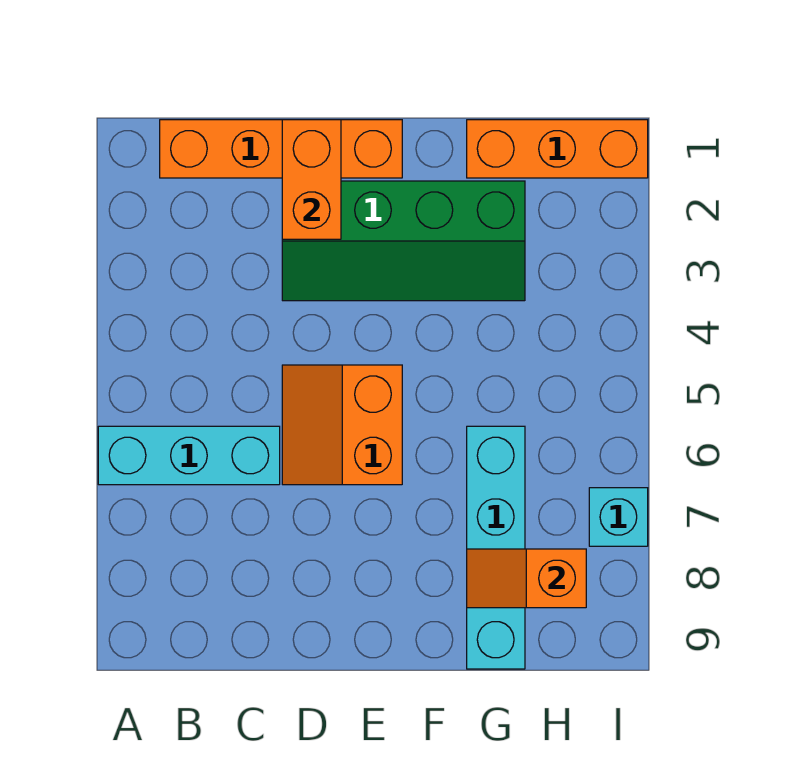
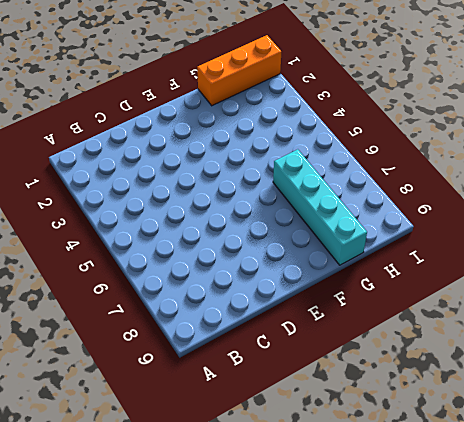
none -> cyan 1x3 brick [98,426,280,485]
none -> orange 1x4 brick [160,120,402,178]

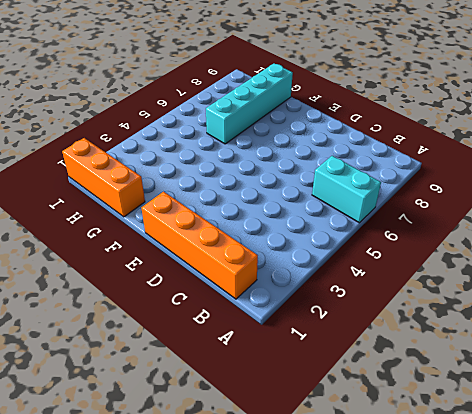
cyan 1x2 brick [312,156,381,223] -> cyan 1x3 brick [98,426,280,485]
none -> green 2x4 slope [282,181,525,301]
none -> orange 2x2 slope [282,365,402,485]

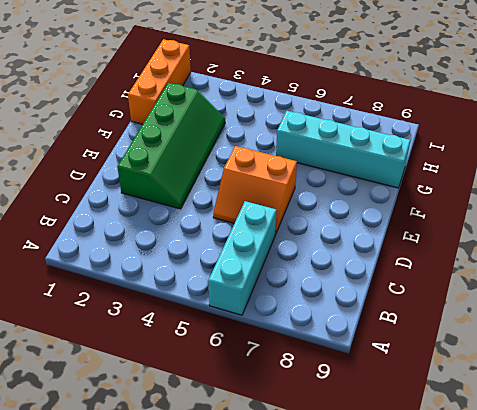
none -> orange 1x4 brick [160,120,402,178]
none -> cyan 1x1 brick [589,488,648,546]

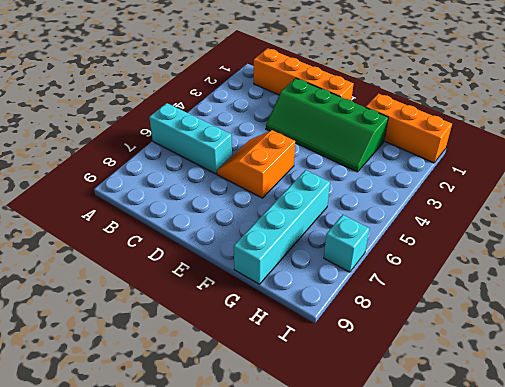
none -> orange 1x2 brick [282,120,341,239]
none -> orange 1x2 slope [467,549,586,608]

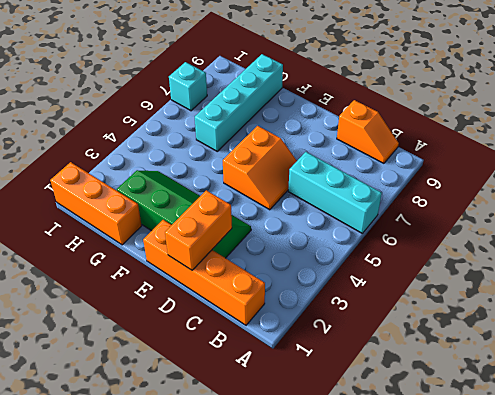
orange 1x2 slope [337,100,399,163] -> orange 1x2 slope moved to [467,549,586,608]

